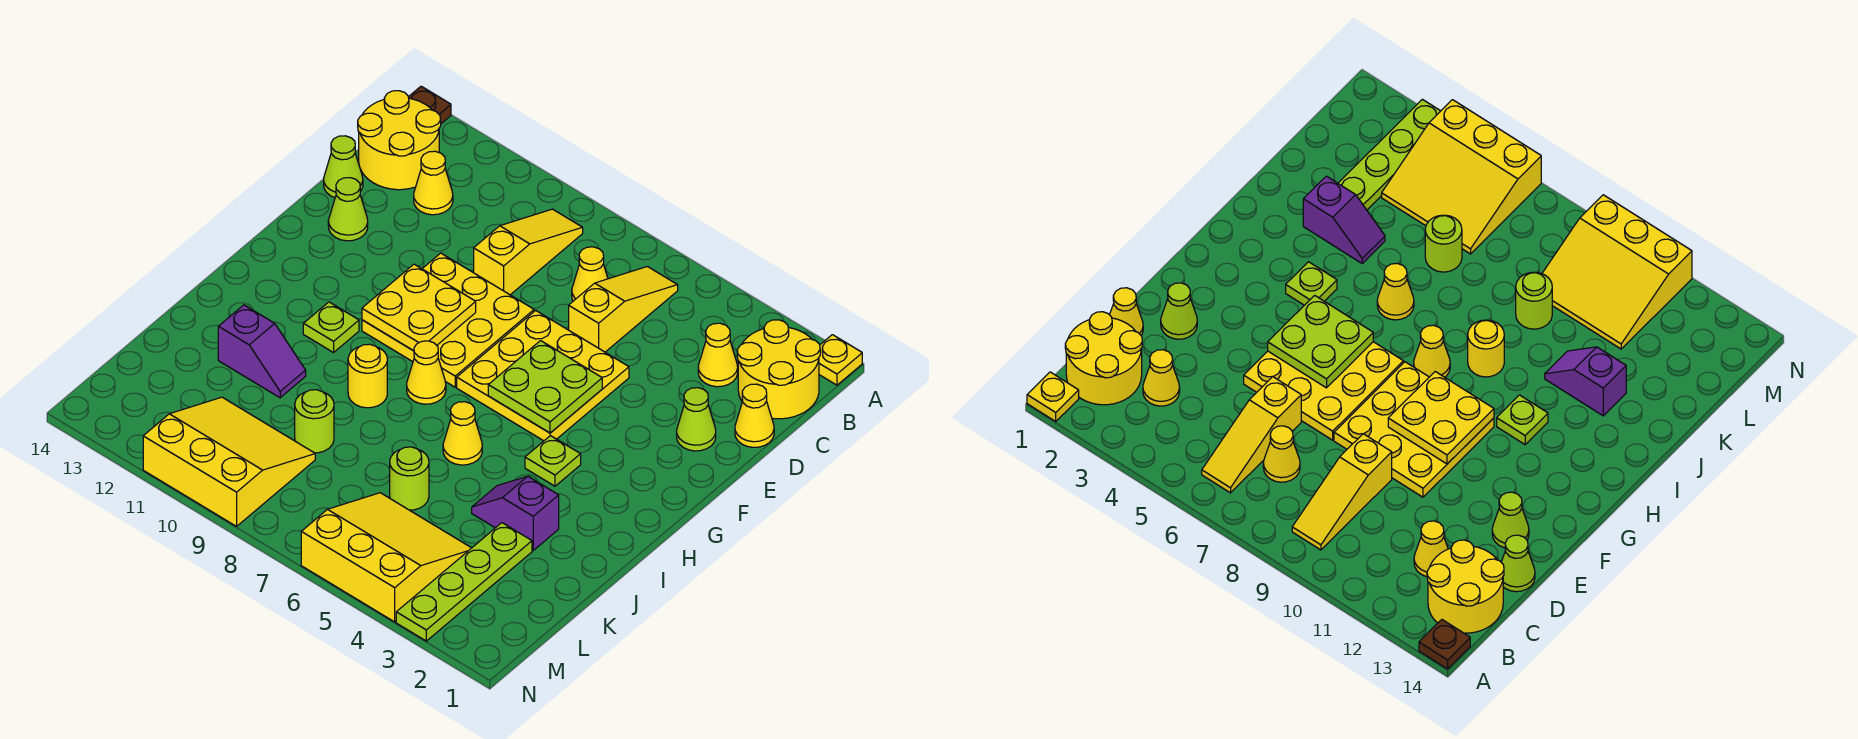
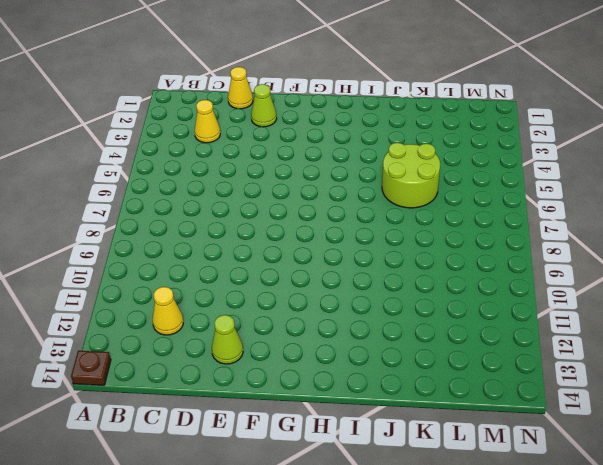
lime 2x2 round brick [382,143,440,208] -> lime 1x1 round brick [390,447,429,510]
none -> yellow 1x1 plate [819,335,862,385]
none -> yellow 2x2 round brick [737,320,820,419]
none -> yellow 1x3 slope [569,267,678,352]

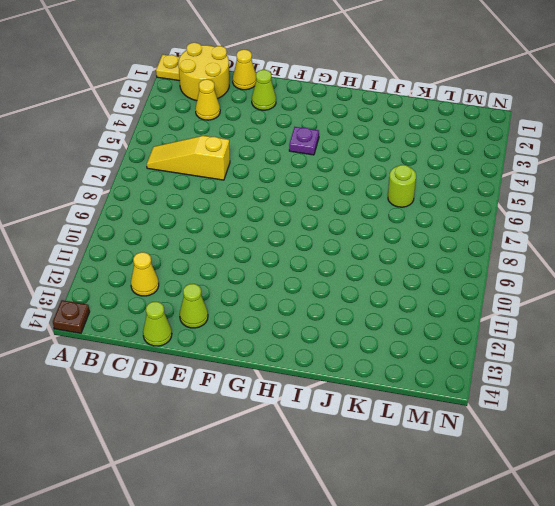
purple 1x1 plate [289,127,319,155] -> none
none -> yellow 1x3 slope [474,209,583,295]
none -> yellow 2x2 round brick [358,91,441,190]
none -> yellow 1x1 cone [572,247,608,301]

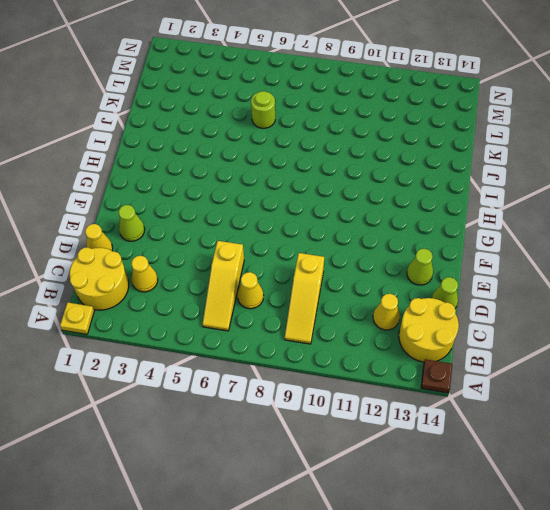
none -> yellow 3x3 plate [457,310,629,441]
none -> yellow 3x3 plate [362,253,534,387]
none -> lime 1x1 plate [525,436,581,486]

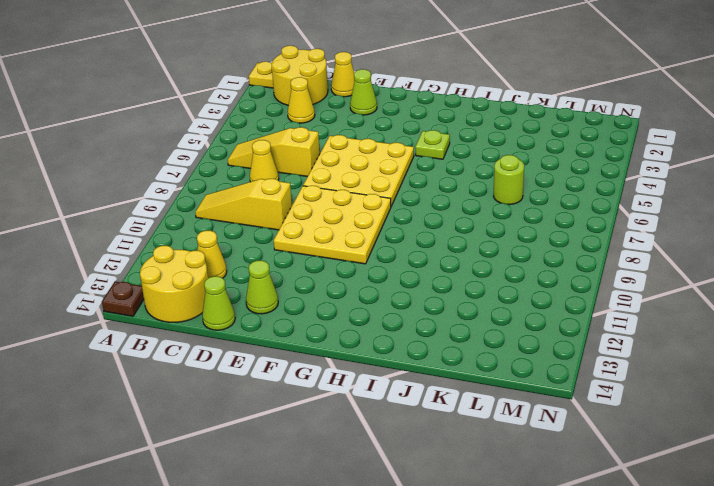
none -> yellow 1x1 cone [407,341,446,404]
none -> lime 1x1 plate [303,302,359,352]
none -> yellow 1x1 cone [443,402,482,465]

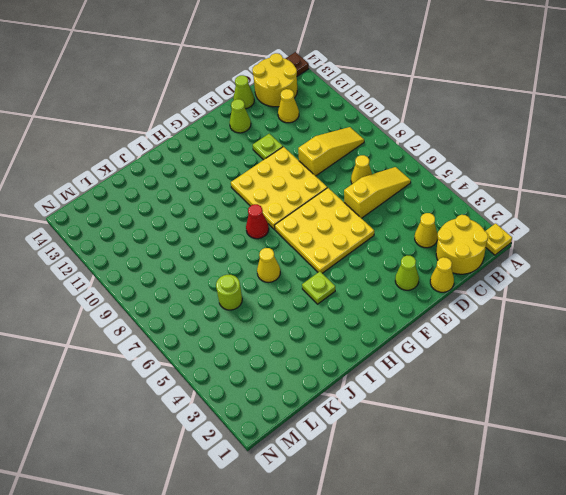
lime 1x1 plate [253,134,283,160] -> lime 1x1 plate moved to [303,302,359,352]
red 1x1 cone [246,204,269,239] -> yellow 1x1 cone [407,341,446,404]
none -> yellow 1x1 round brick [348,344,387,408]
none -> purple 1x2 slope [472,476,559,550]
none -> purple 1x2 slope [218,305,306,398]

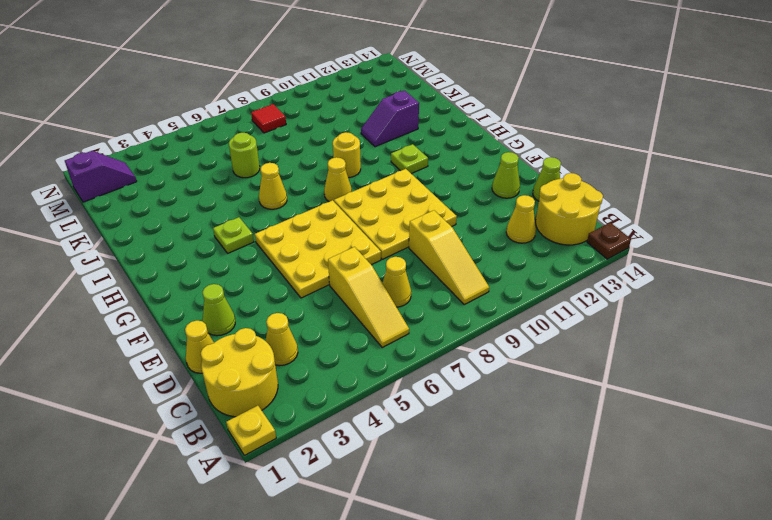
purple 1x2 slope [65,151,137,202] -> purple 1x2 slope moved to [472,476,559,550]
red 1x1 tile [251,104,286,133] -> none
none -> lime 1x4 plate [396,523,532,641]
none -> lime 1x1 round brick [295,390,334,453]
none -> yellow 3x3 slope [301,493,471,622]

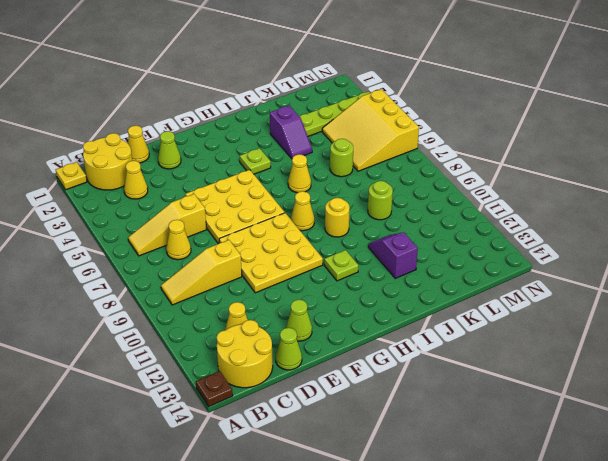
none -> yellow 3x3 slope [143,397,315,526]
none -> lime 2x2 plate [488,341,602,433]
none -> yellow 2x2 plate [362,264,476,351]

